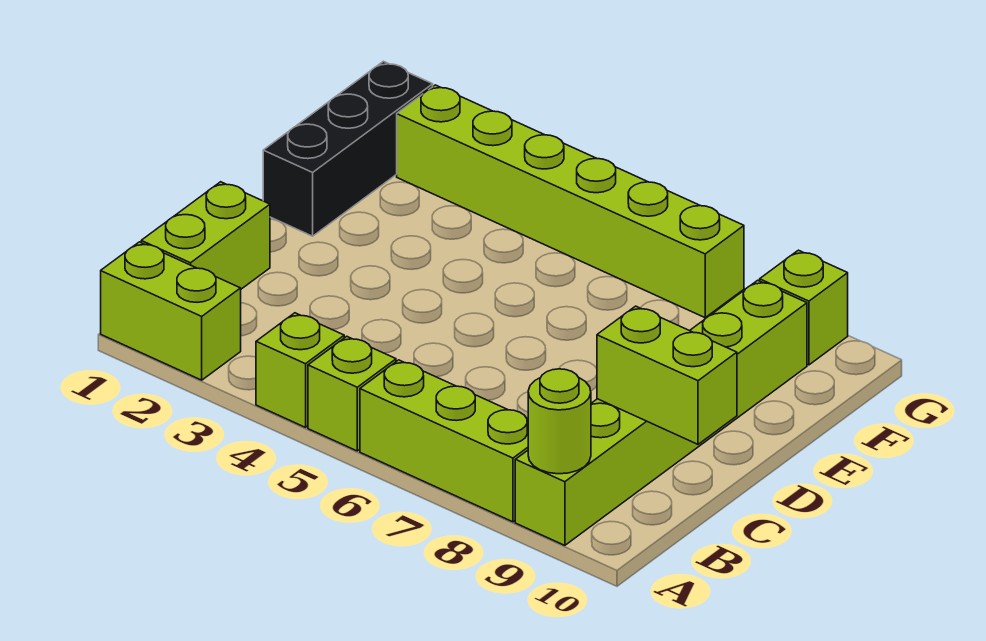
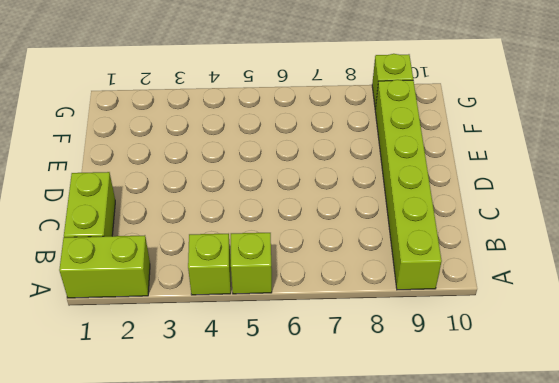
none -> lime 1x3 brick [360,360,528,522]
none -> black 1x3 brick [263,61,433,236]

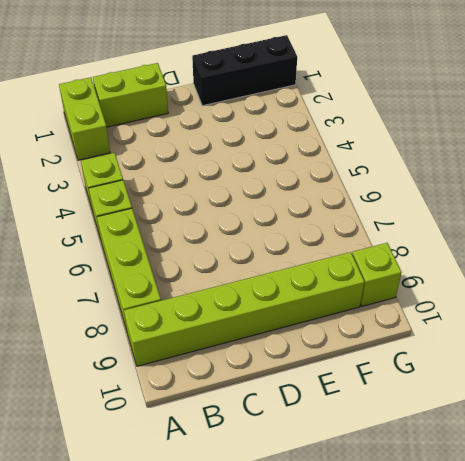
none -> lime 1x6 brick [397,85,744,318]
none -> lime 1x1 round brick [528,369,591,474]

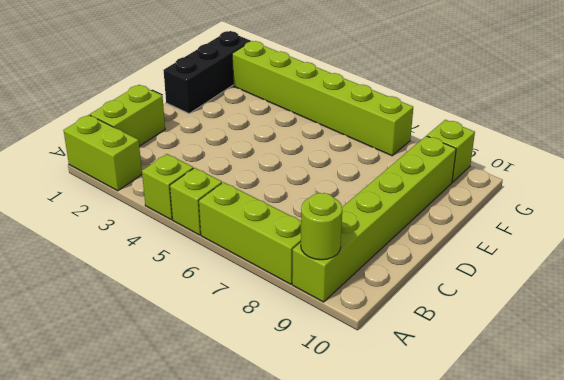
none -> lime 1x2 brick [597,306,737,444]

